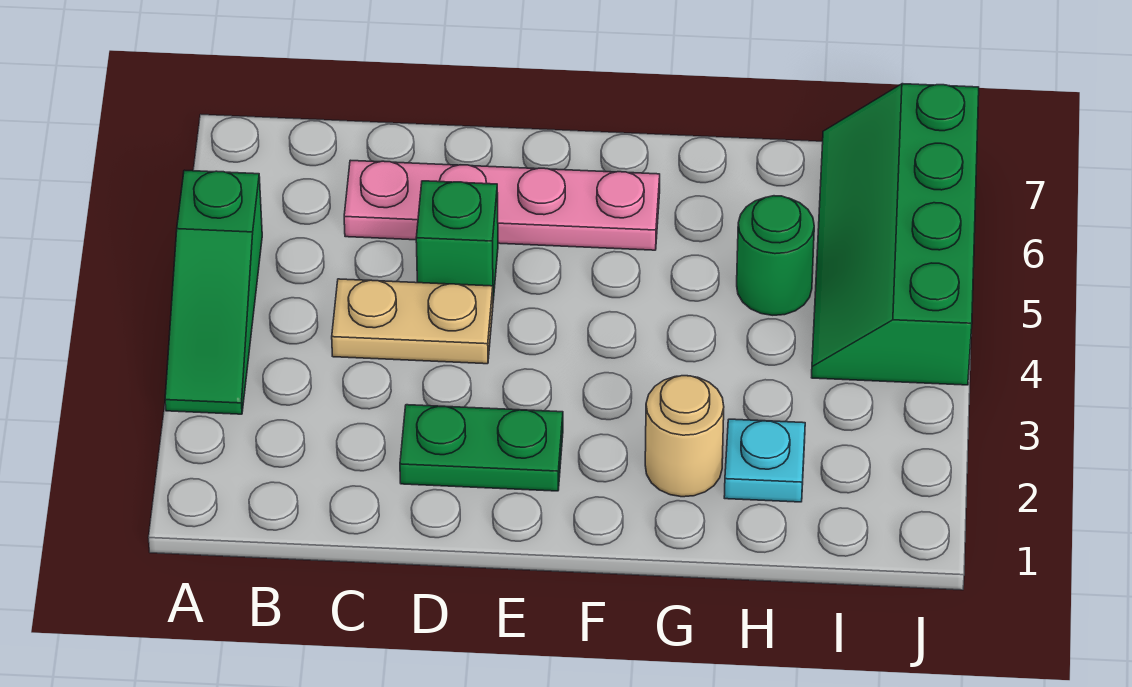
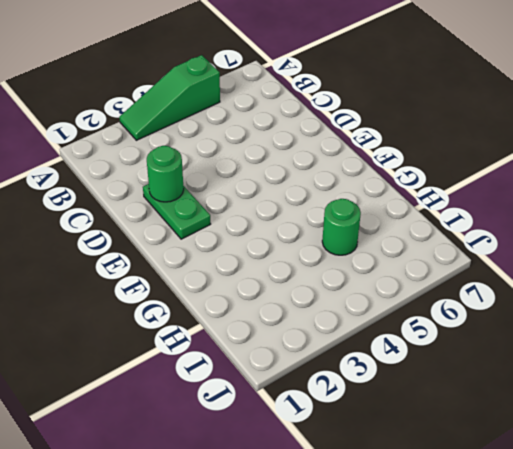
green 1x1 round brick [147,146,184,202] -> none
none -> tan 1x2 plate [332,279,493,364]
none -> pink 1x4 plate [344,160,660,250]

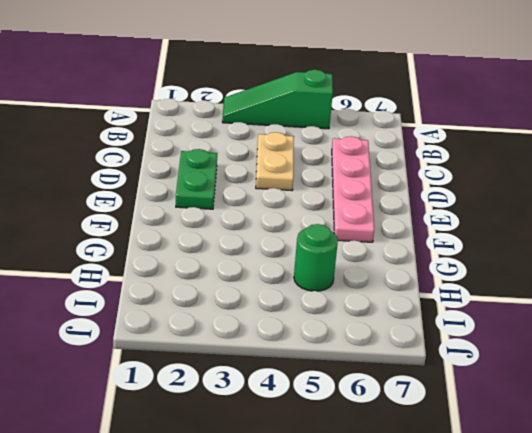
none -> green 1x1 brick [416,181,498,300]
none -> tan 1x1 round brick [645,376,724,497]

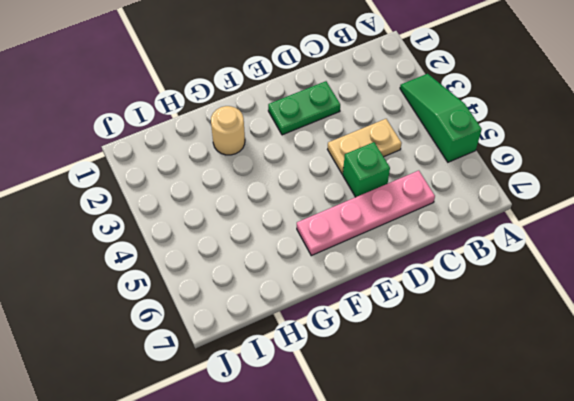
none -> cyan 1x1 plate [724,419,805,502]
none -> green 1x1 round brick [737,196,814,315]

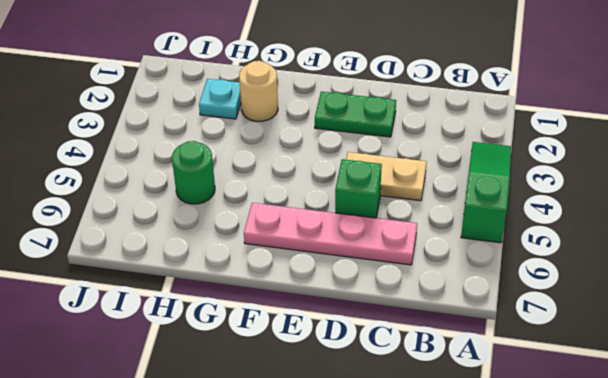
none -> green 2x4 slope [812,84,979,385]

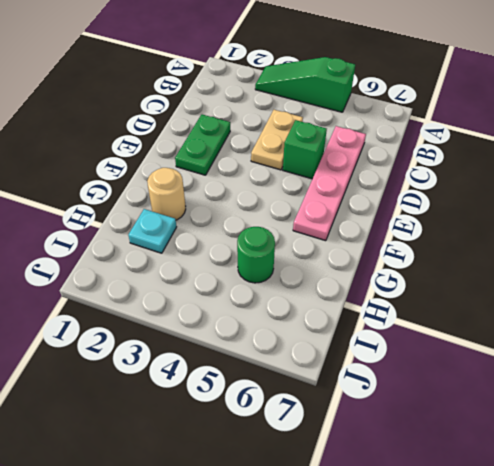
none -> green 2x4 slope [812,84,979,385]

